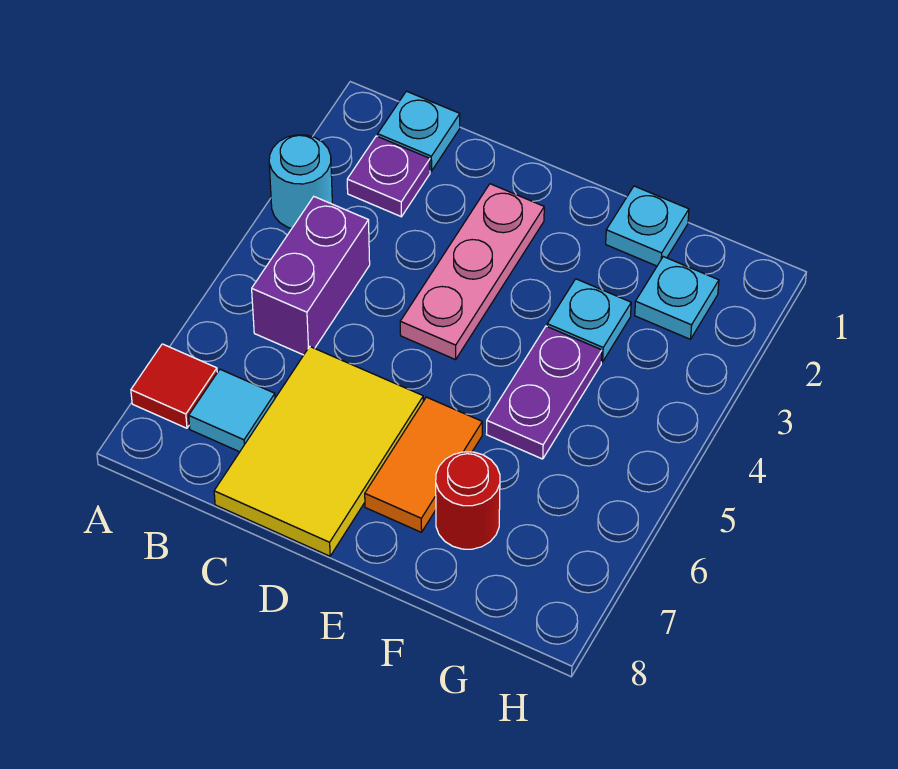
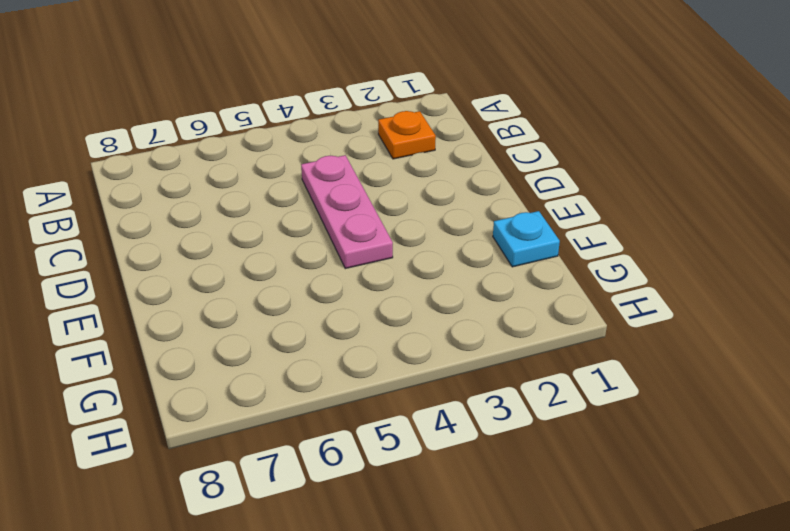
orange 1x1 plate [378,111,436,159] -> purple 1x1 plate [347,136,430,217]
pink 1x3 plate [301,155,393,269] -> pink 1x3 plate turned to [400,184,544,360]
none -> cyan 1x1 round brick [269,135,332,228]
none -> red 1x1 tile [131,344,217,428]
none -> cyan 1x1 plate [378,91,460,171]

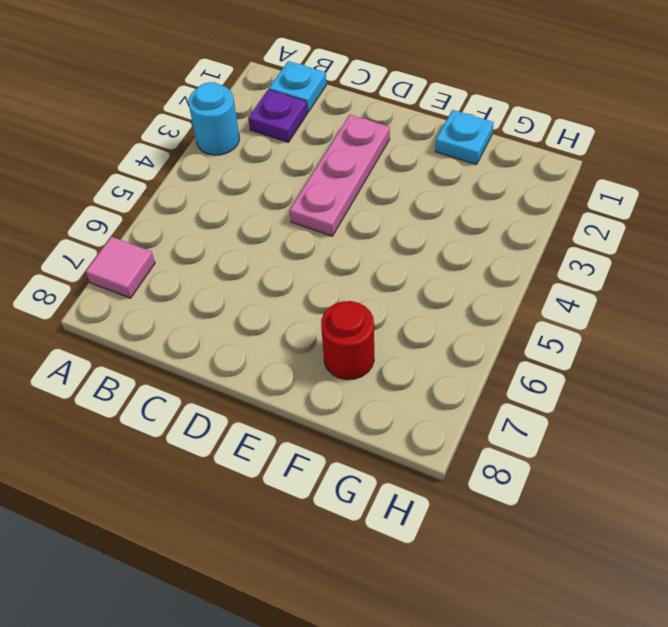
pink 1x1 tile [86,237,155,298] -> red 1x1 tile [131,344,217,428]
none -> purple 1x2 brick [252,197,370,355]
none -> cyan 1x1 tile [189,369,275,452]
none -> yellow 2x3 tile [214,347,423,556]

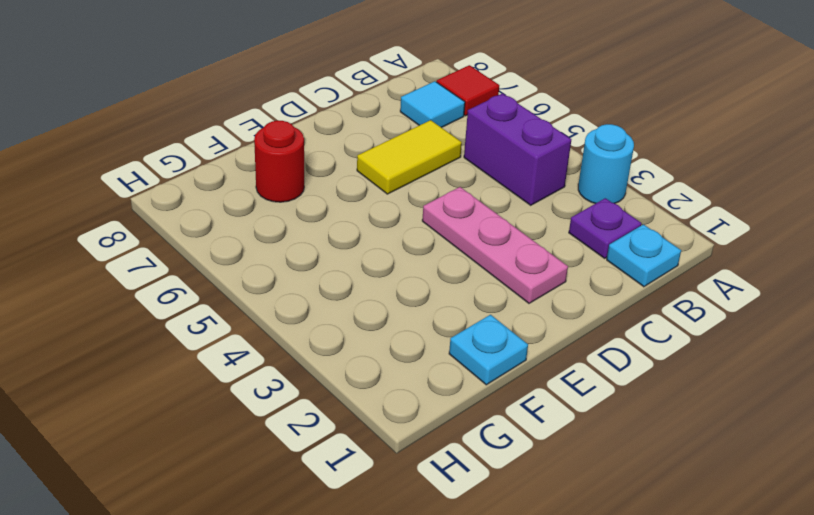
yellow 1x2 tile [357,120,462,194] -> yellow 2x3 tile [214,347,423,556]
none -> orange 1x2 tile [365,397,482,532]
none -> cyan 1x1 plate [547,279,631,362]
none -> purple 1x2 plate [486,326,602,459]

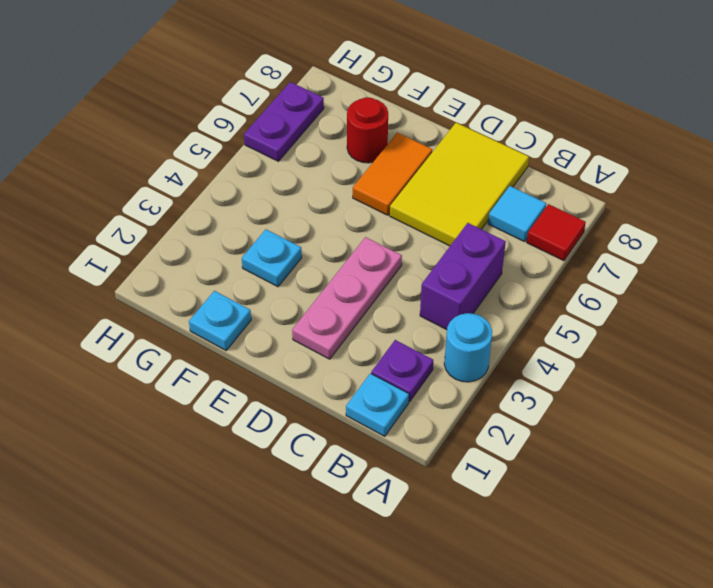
purple 1x2 plate [244,82,324,161] -> purple 1x2 plate moved to [486,326,602,459]
none -> cyan 1x1 plate [635,257,719,339]

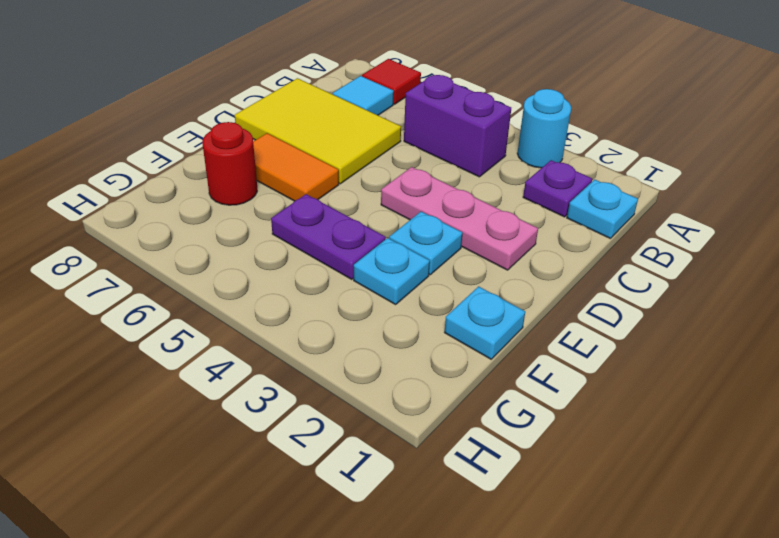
cyan 1x1 plate [389,211,462,275] -> cyan 1x1 plate moved to [635,257,719,339]

